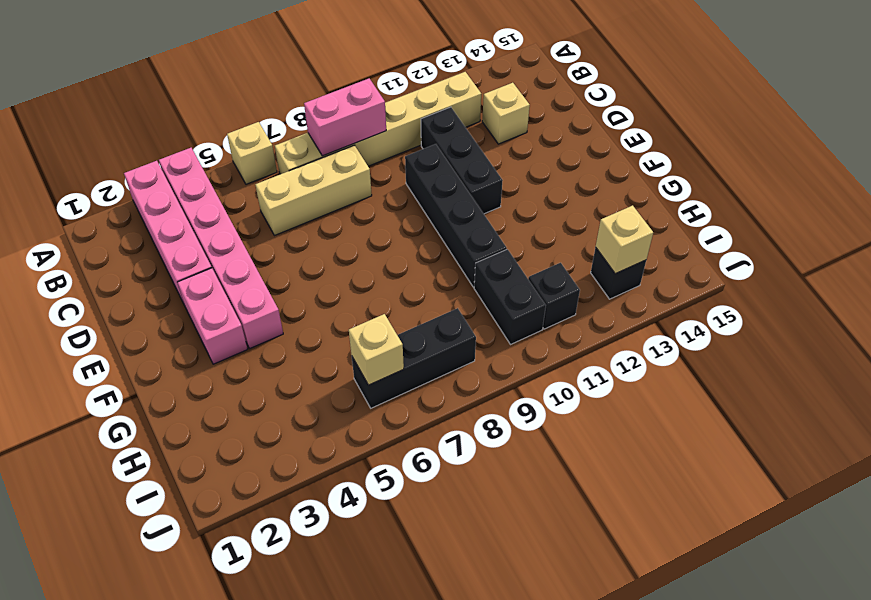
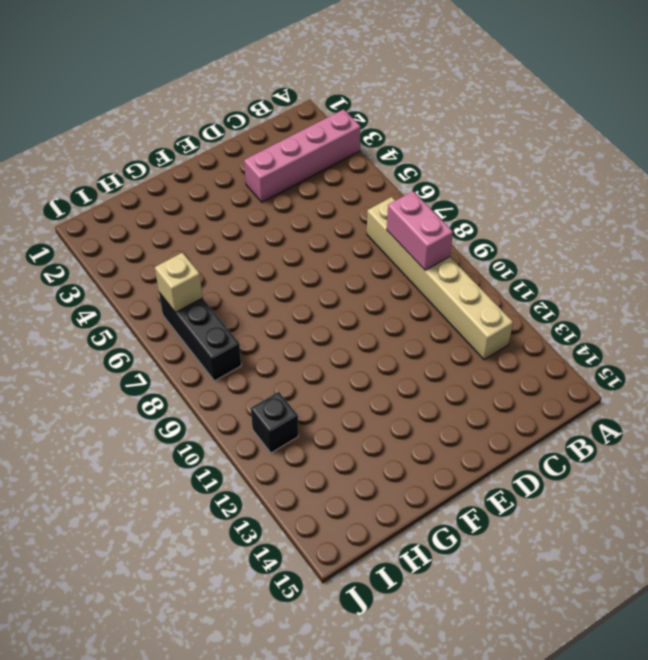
none -> pink 1x6 brick [159,148,283,348]
none -> tan 1x1 brick [227,122,277,184]
none -> tan 1x3 brick [255,145,372,236]

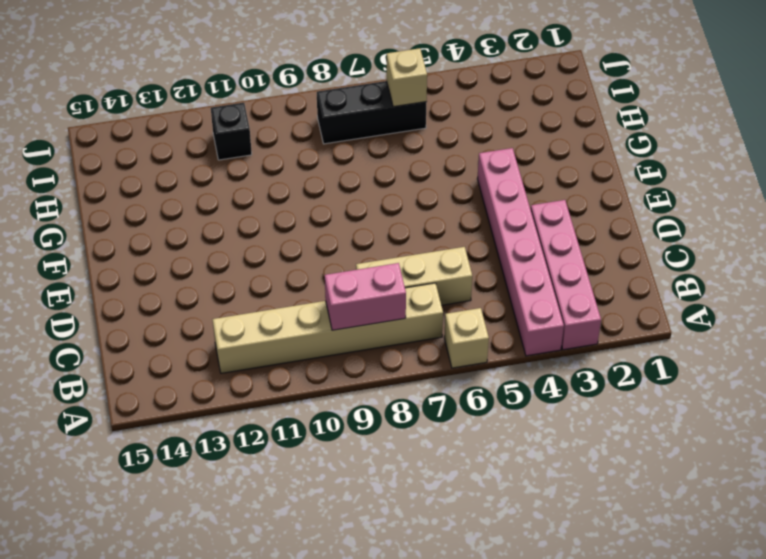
none -> black 1x3 brick [421,107,503,214]
none -> tan 1x1 brick [482,83,530,144]
none -> black 1x4 brick [405,144,507,287]

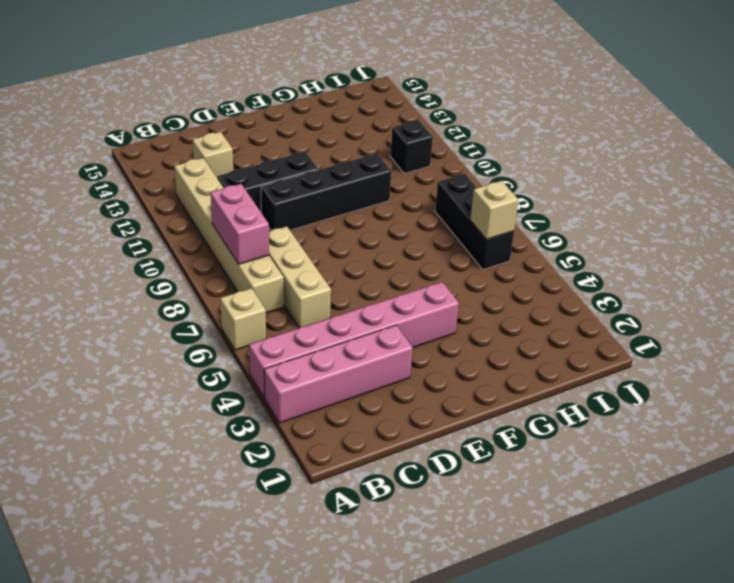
none -> pink 1x2 brick [177,268,248,364]
none -> black 1x2 brick [474,249,546,344]
none -> black 1x1 brick [591,247,646,299]

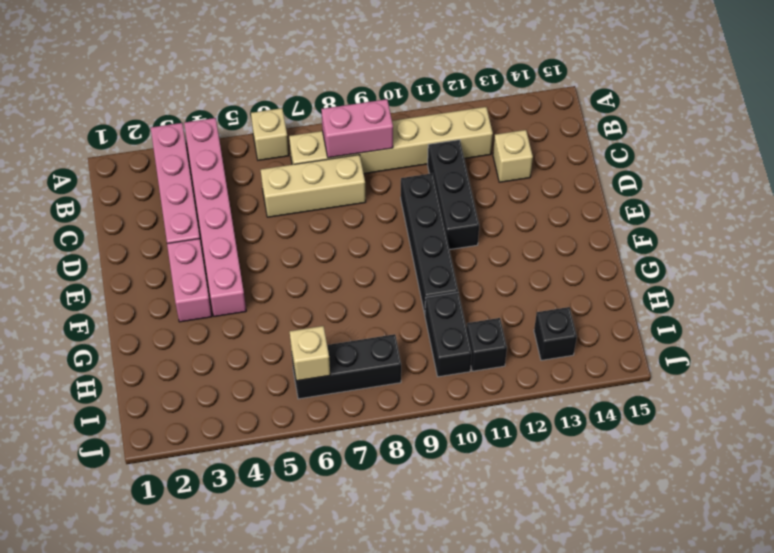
none -> tan 1x1 brick [596,205,653,274]

